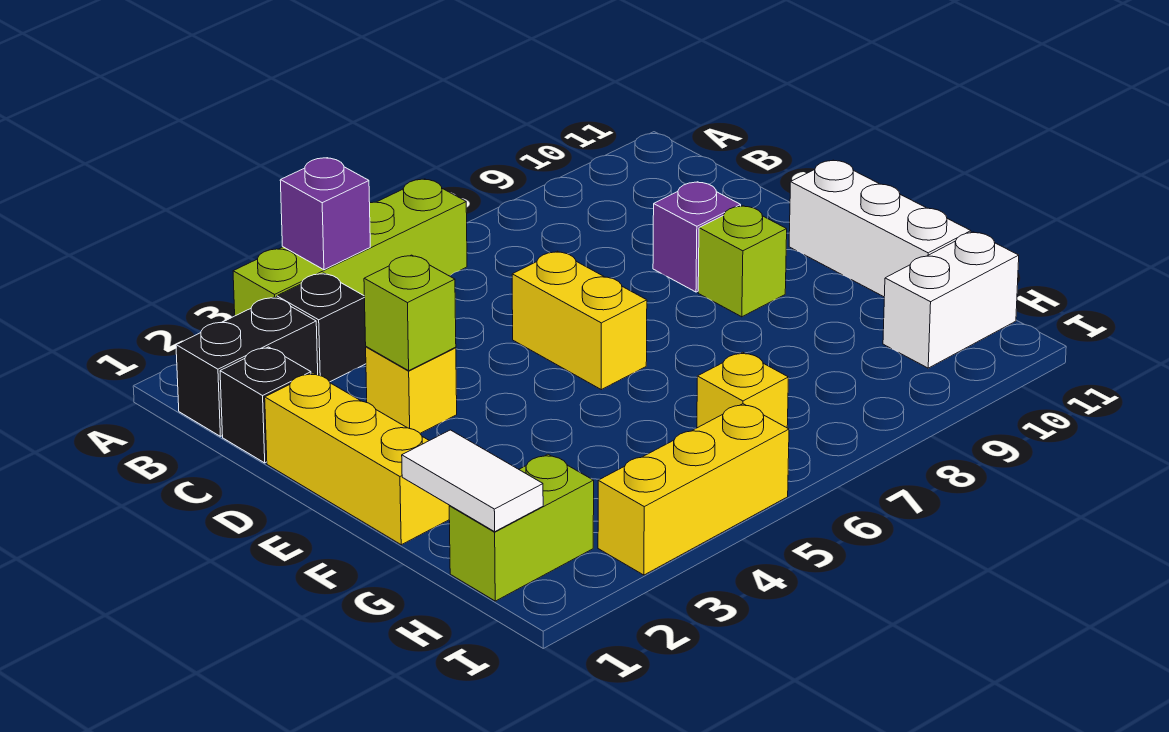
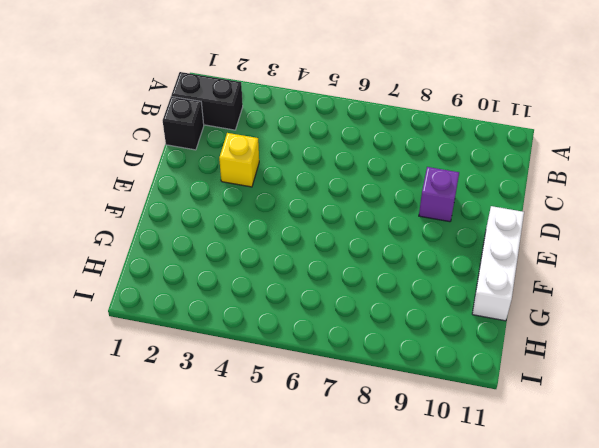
none -> lime 1x4 brick [233,179,467,316]
none -> black 1x1 brick [277,273,366,382]
none -> yellow 1x3 brick [265,373,449,545]

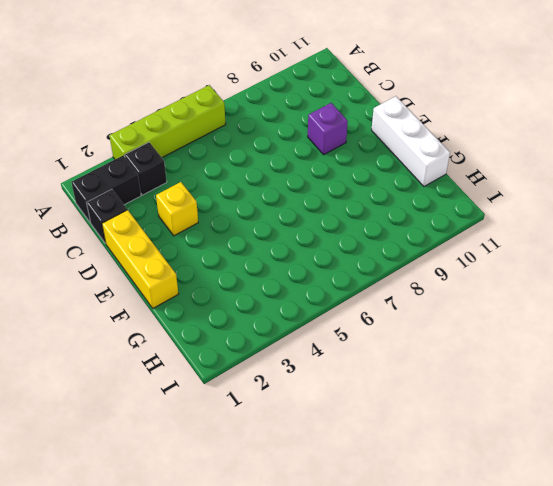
none -> yellow 1x2 brick [512,251,647,390]
none -> lime 1x1 brick [698,206,787,317]
none -> lime 1x2 brick [449,454,594,601]

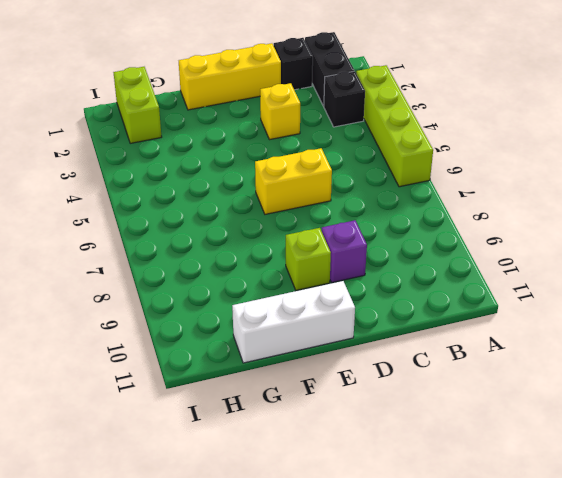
none -> yellow 1x1 brick [697,352,788,428]
none -> white 1x2 brick [883,232,1019,368]
none -> yellow 1x3 brick [598,404,789,575]

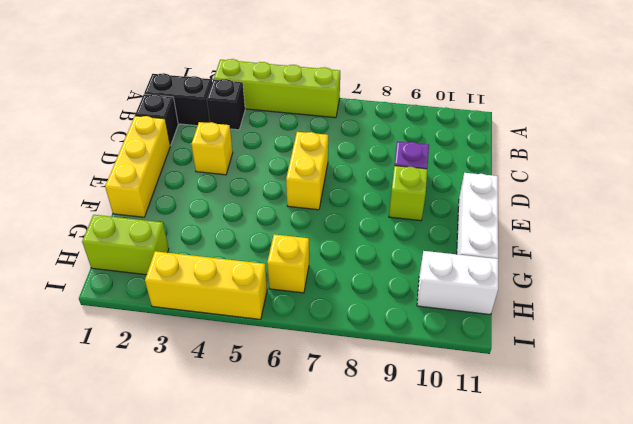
none -> purple 1x1 brick [280,158,370,270]
none -> lime 1x1 brick [364,255,456,371]
none -> white 1x2 tile [402,430,543,532]

